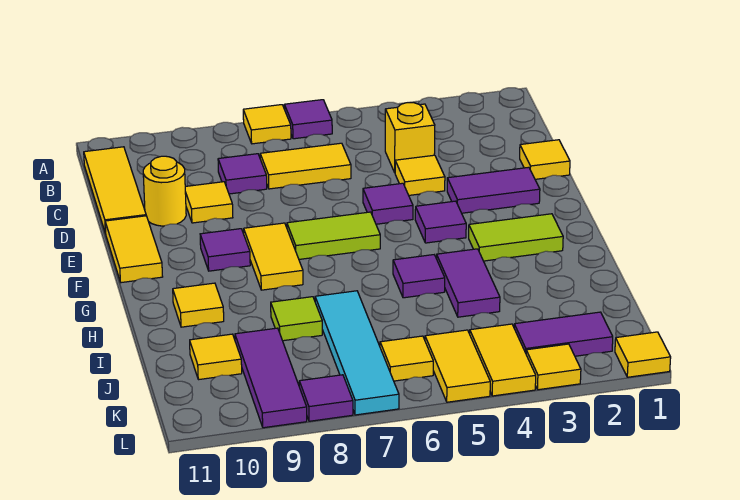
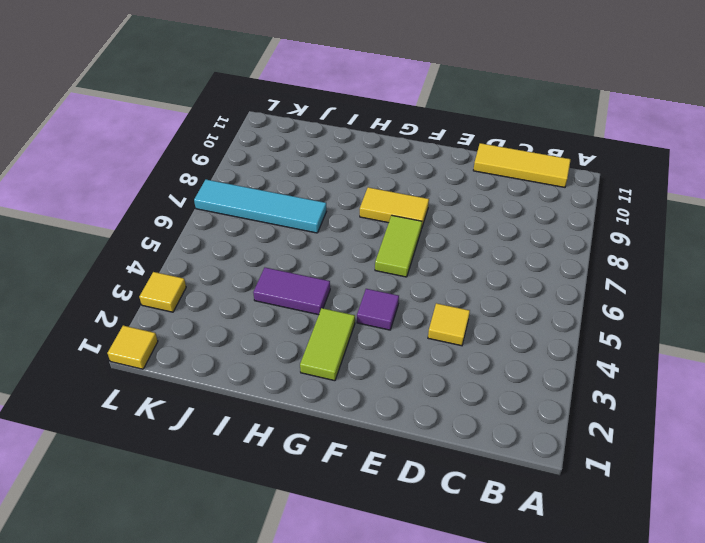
none -> purple 1x1 tile [284,100,332,139]
none -> yellow 1x1 tile [243,105,291,144]
none -> yellow 1x1 brick [385,103,435,172]
none -> yellow 1x2 tile [260,143,351,189]

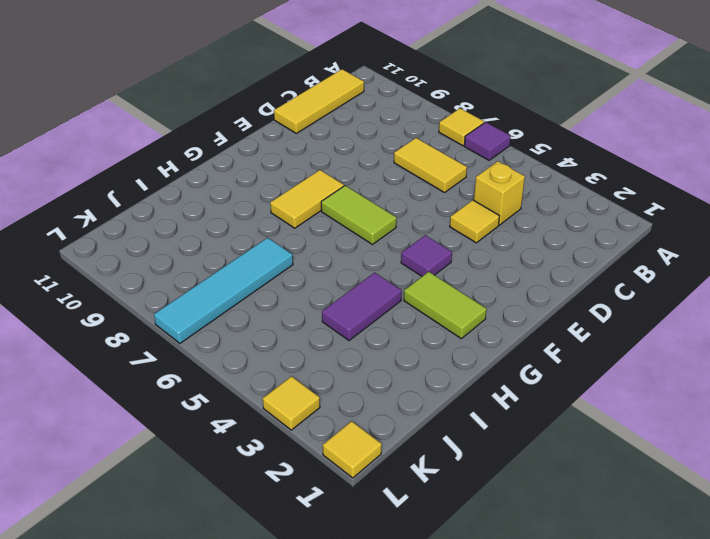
none -> purple 1x1 tile [218,154,267,194]
none -> yellow 1x1 tile [520,140,570,179]
none -> yellow 1x1 tile [185,182,233,223]
none -> yellow 1x1 round brick [143,156,186,226]

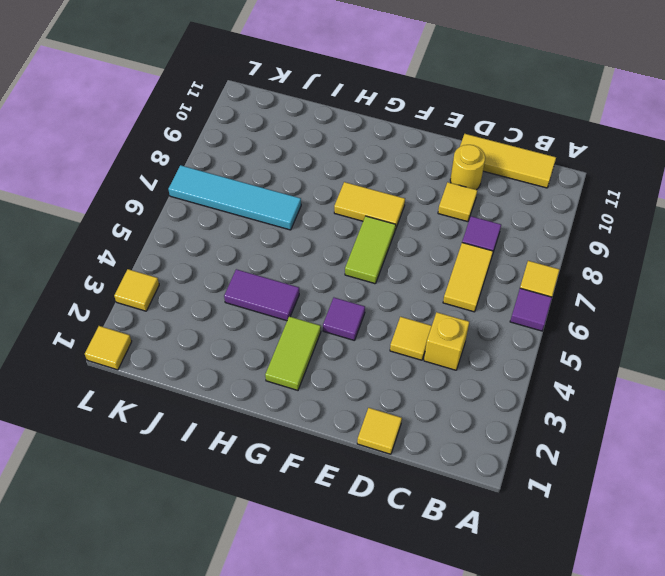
none -> purple 1x2 tile [447,167,540,213]
none -> purple 1x1 tile [363,183,413,224]
none -> yellow 1x2 tile [105,216,163,283]
none -> purple 1x1 tile [200,229,250,271]

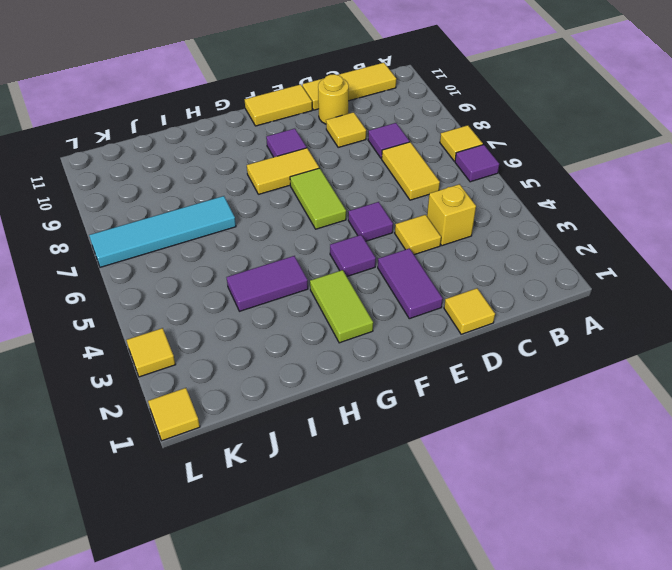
none -> purple 1x1 tile [393,255,445,298]
none -> yellow 1x1 tile [173,283,224,327]
none -> lime 1x1 tile [271,297,322,341]
none -> purple 1x3 tile [235,328,307,428]

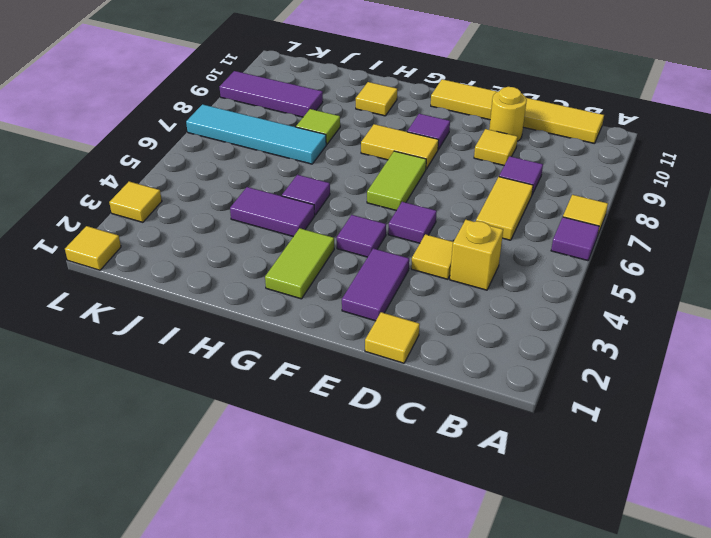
none -> yellow 1x1 tile [190,334,242,380]
none -> purple 1x2 tile [514,312,613,356]
none -> yellow 1x2 tile [470,324,536,396]
none -> yellow 1x2 tile [425,330,490,402]

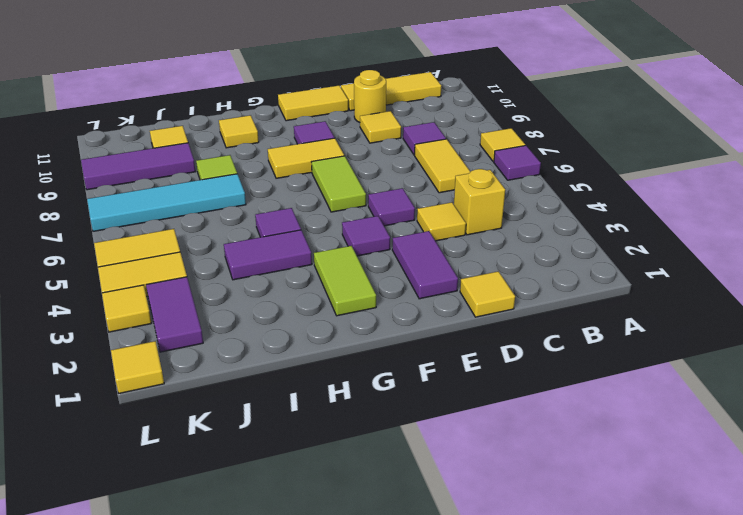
none -> yellow 1x1 tile [380,336,433,381]
none -> purple 1x1 tile [299,375,353,421]

